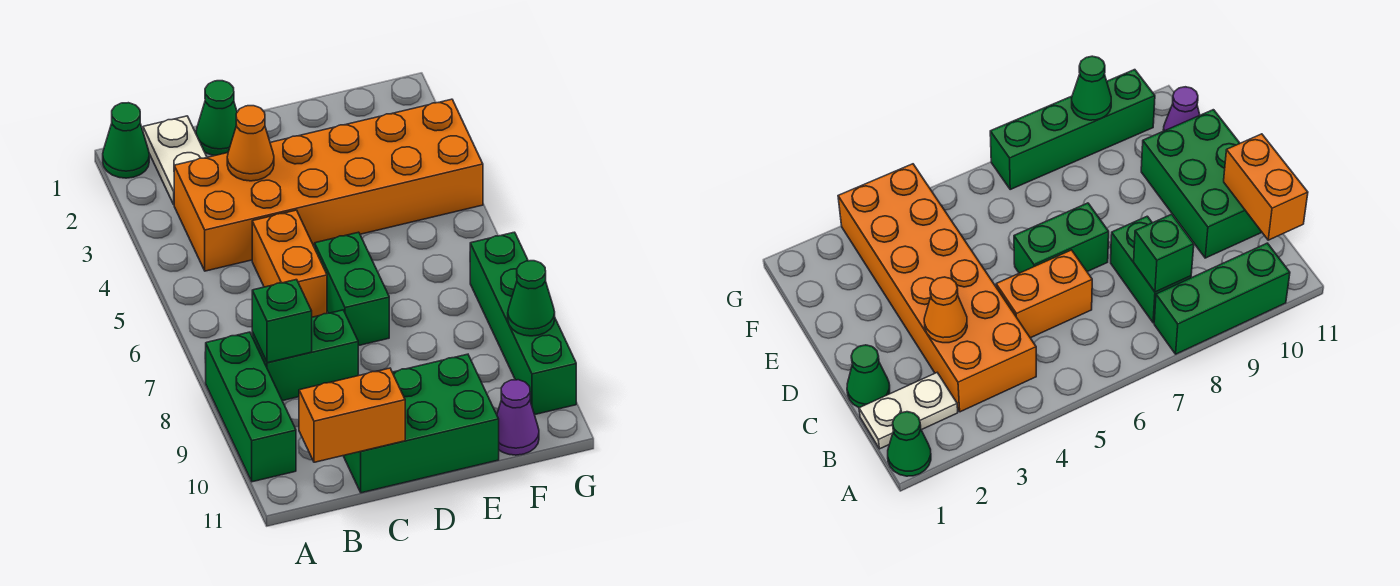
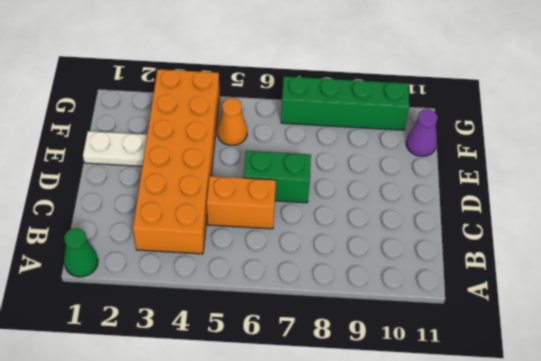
white 1x2 plate [83,131,147,166] -> white 1x2 plate moved to [143,116,207,204]
orange 1x1 cone [217,98,247,145] -> orange 1x1 cone moved to [227,106,274,181]
none -> green 1x3 brick [206,332,296,482]
none -> green 1x2 brick [252,310,358,401]
none -> green 1x1 cone [196,81,237,156]

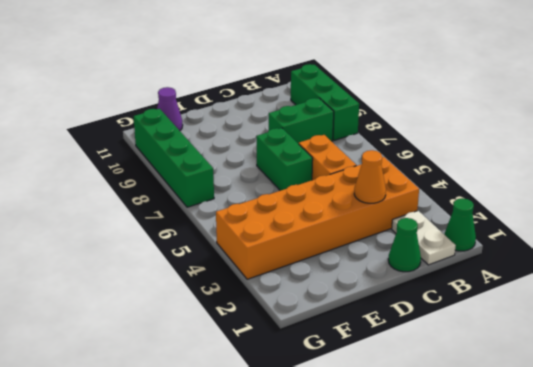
none -> green 2x3 brick [344,354,499,493]
none -> green 1x1 brick [252,280,312,363]
none -> orange 1x2 brick [299,368,405,462]

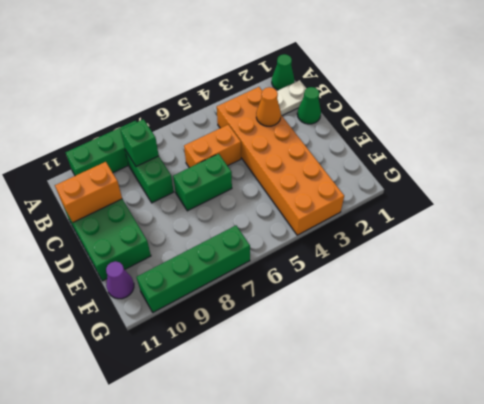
orange 1x2 brick [55,162,122,222] -> orange 1x2 brick turned to [299,368,405,462]
none -> green 1x1 cone [508,261,555,336]

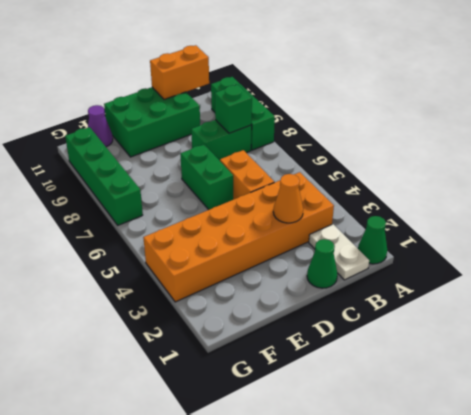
none -> green 1x1 cone [508,261,555,336]

